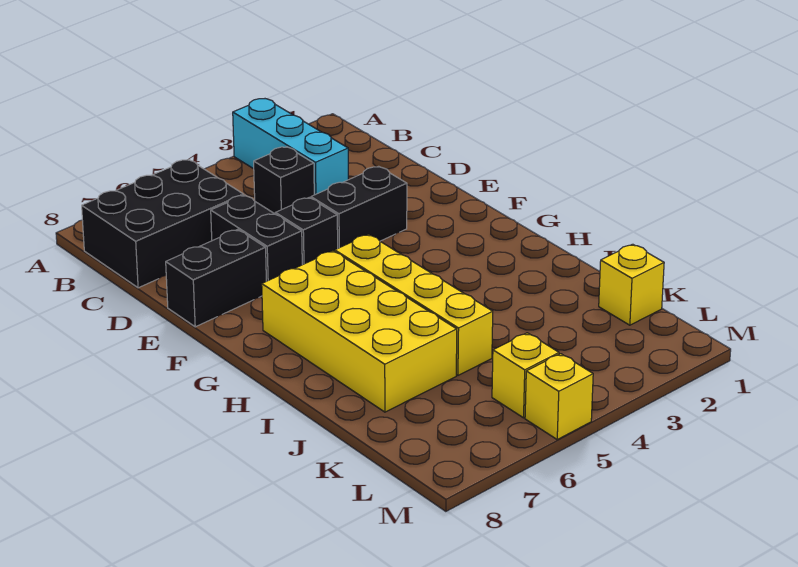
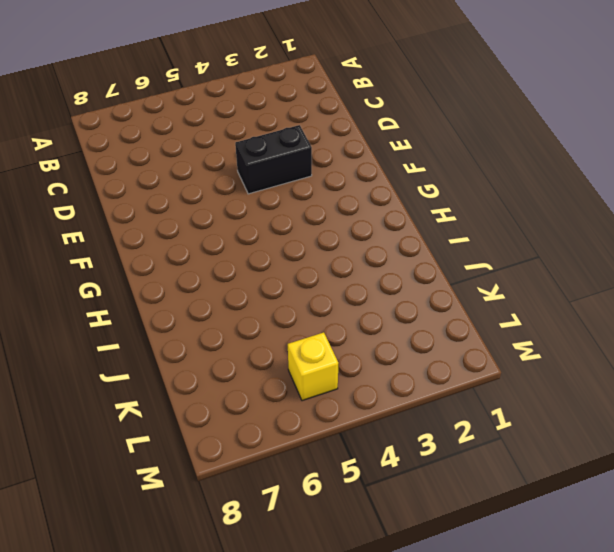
none -> cyan 1x3 brick [233,99,348,195]
none -> black 2x3 brick [82,159,244,288]
none -> black 1x1 brick [254,147,314,214]

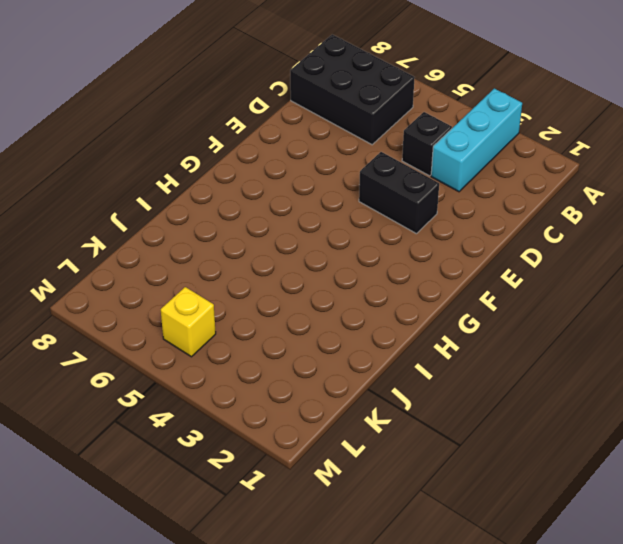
none -> black 1x2 brick [211,195,302,281]
none -> black 1x1 brick [276,197,338,265]
none -> black 1x2 brick [166,229,266,327]

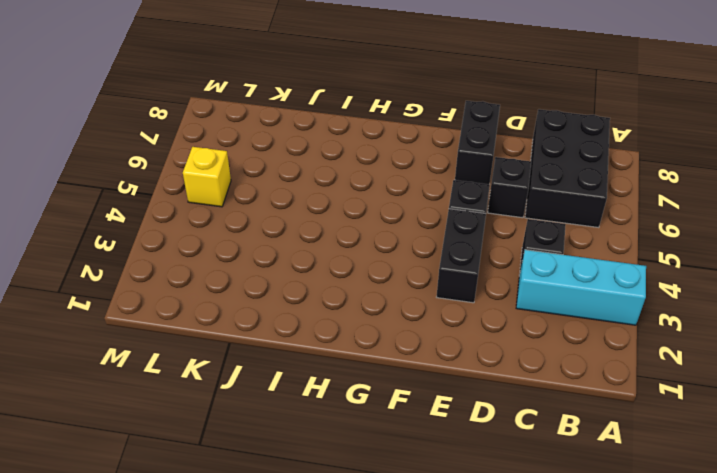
black 1x1 brick [488,157,531,218] -> black 1x2 brick [211,195,302,281]
none -> yellow 1x4 brick [335,234,493,375]
none -> yellow 2x4 brick [262,251,457,412]
none -> yellow 1x1 brick [599,244,664,325]

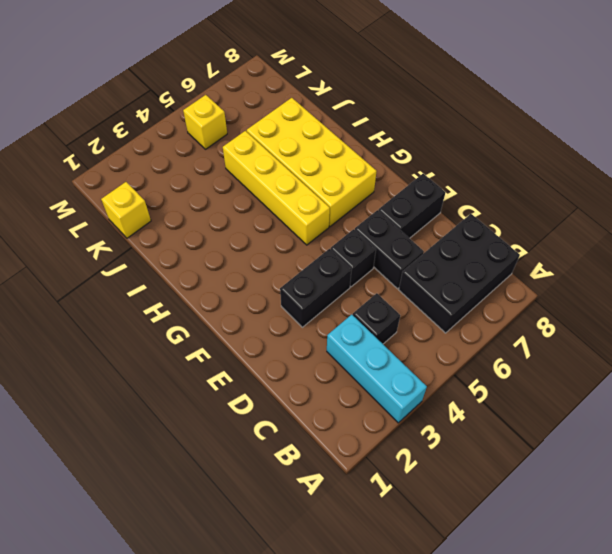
none -> yellow 1x1 brick [525,354,593,439]

